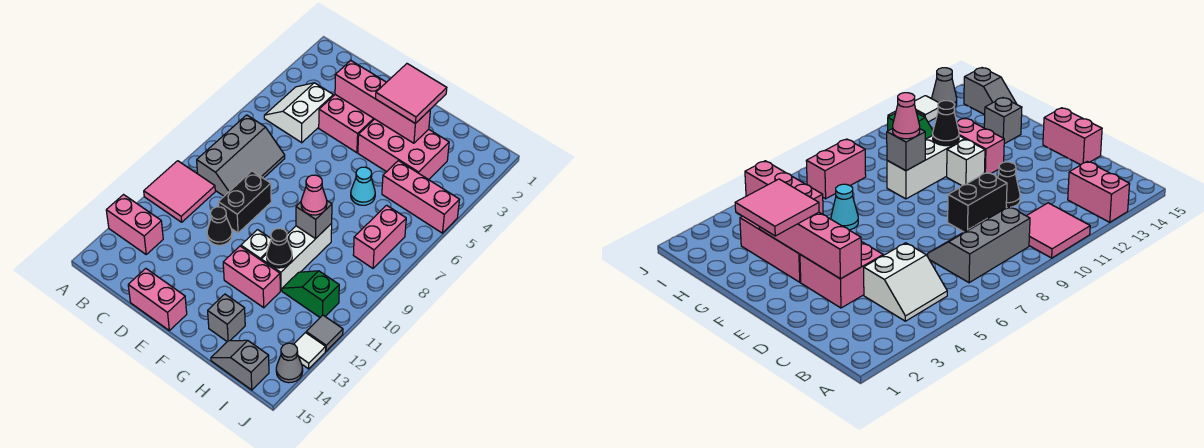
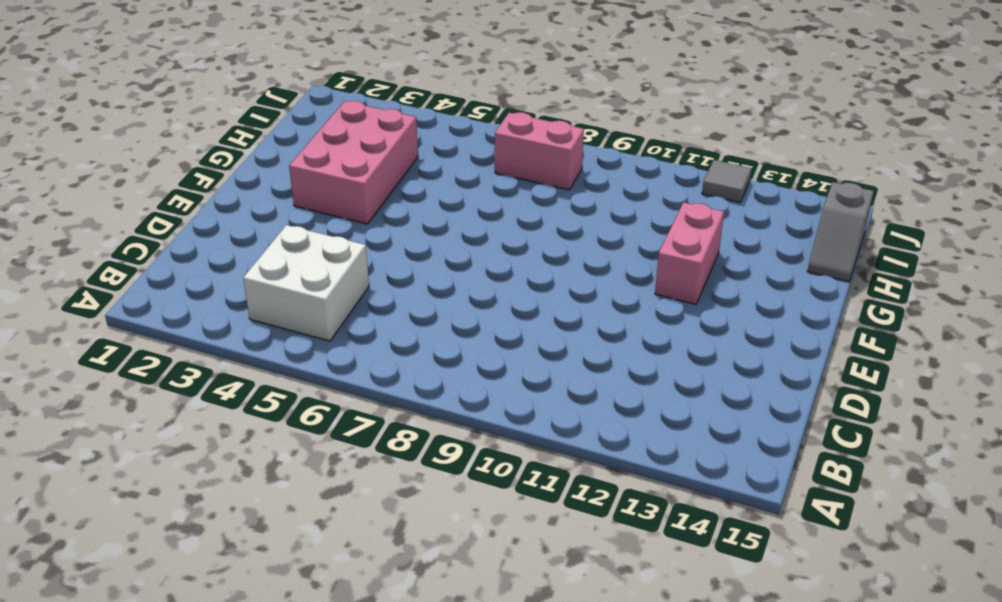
white 2x2 brick [243,225,369,341] -> white 2x2 slope [264,83,333,143]
none -> pink 2x2 tile [144,161,215,222]
none -> pink 1x2 brick [106,195,163,254]
none -> grey 2x3 slope [197,115,285,196]

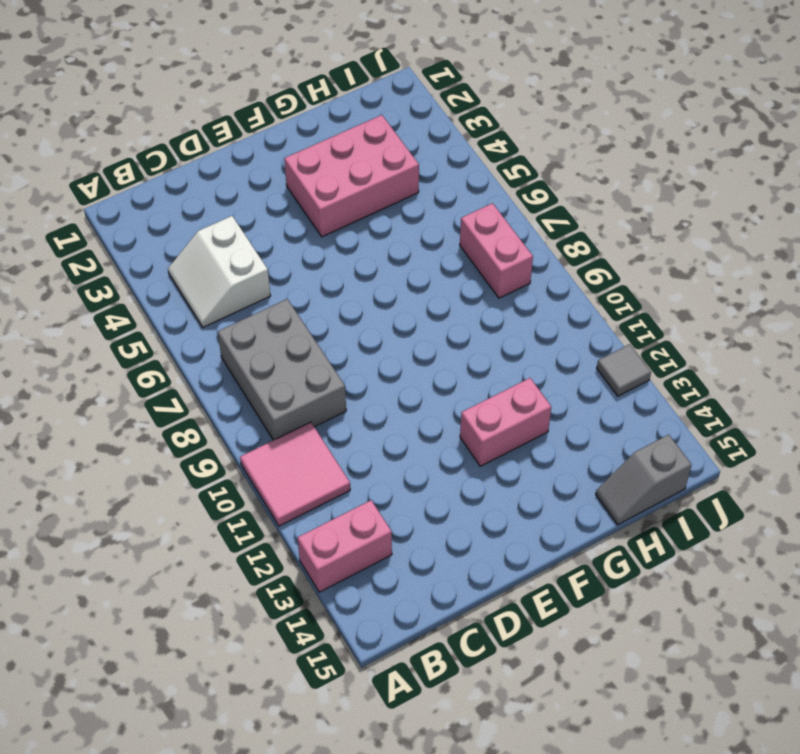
grey 2x3 brick [218,299,346,440] -> grey 2x3 slope [197,115,285,196]
none -> pink 2x2 brick [319,95,374,153]
none -> black 1x2 brick [218,171,271,233]
none -> black 1x1 cone [207,207,232,245]

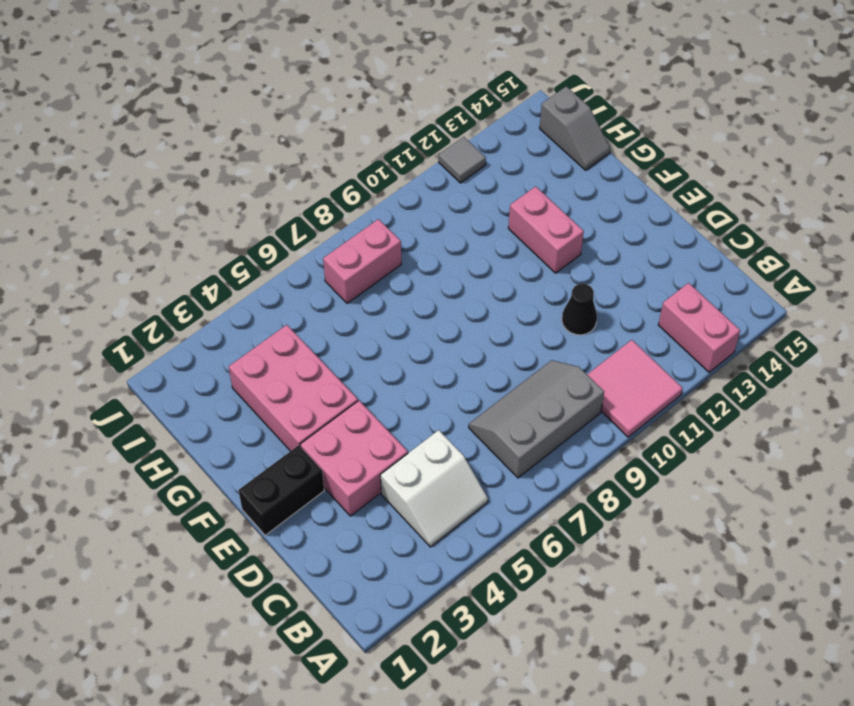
black 1x2 brick [238,445,324,535] -> black 1x2 brick moved to [218,171,271,233]
none -> pink 1x2 brick [128,269,187,330]
none -> white 1x1 brick [241,230,271,260]
none -> cyan 1x1 cone [351,167,375,205]

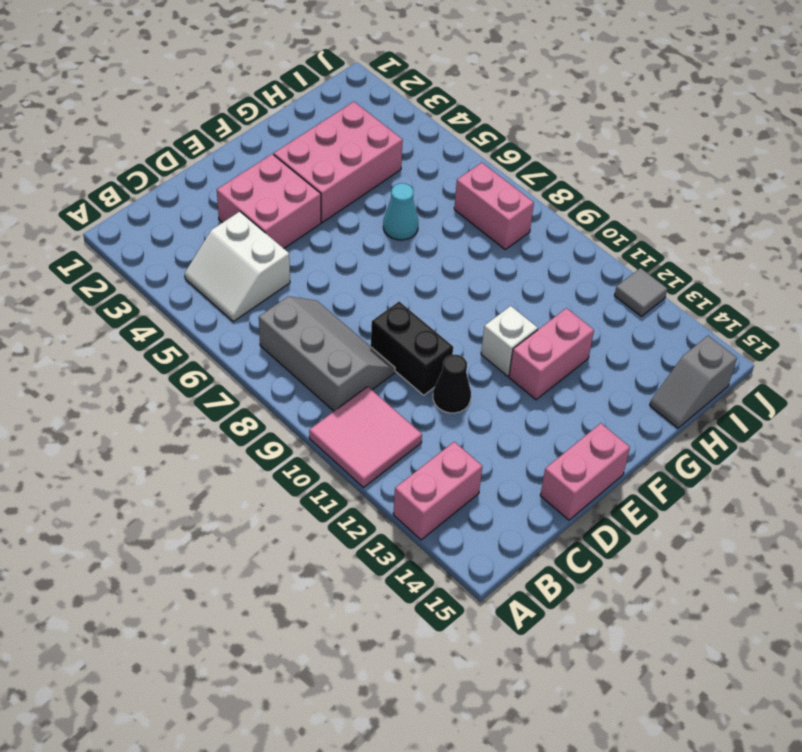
none -> white 1x3 brick [261,224,332,291]
none -> grey 1x1 brick [208,294,245,341]
none -> pink 1x3 brick [382,161,459,233]

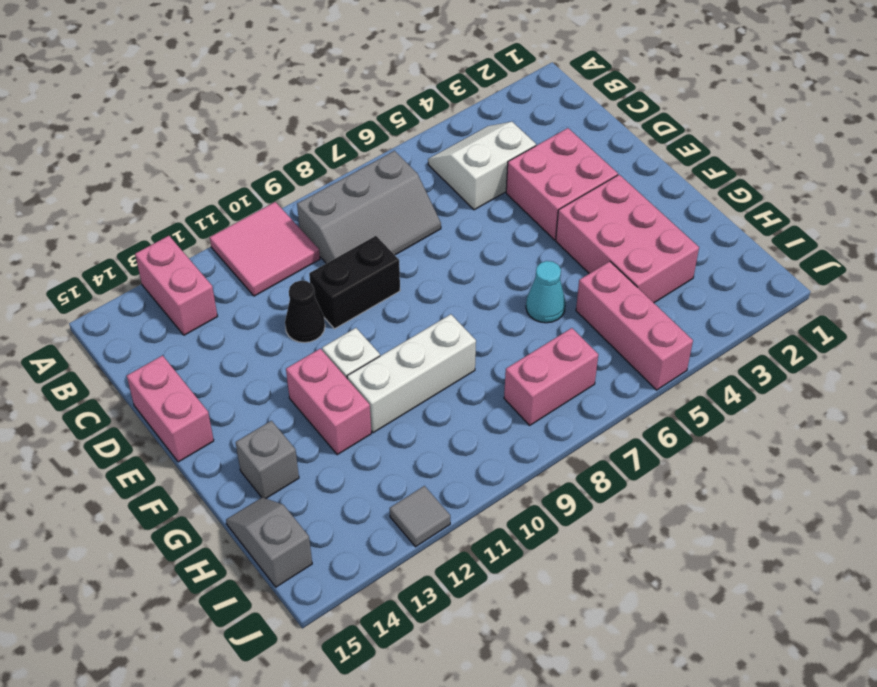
none -> green 1x2 slope [282,271,339,317]
none -> white 1x1 tile [294,333,326,369]
none -> grey 1x1 cone [276,343,303,383]

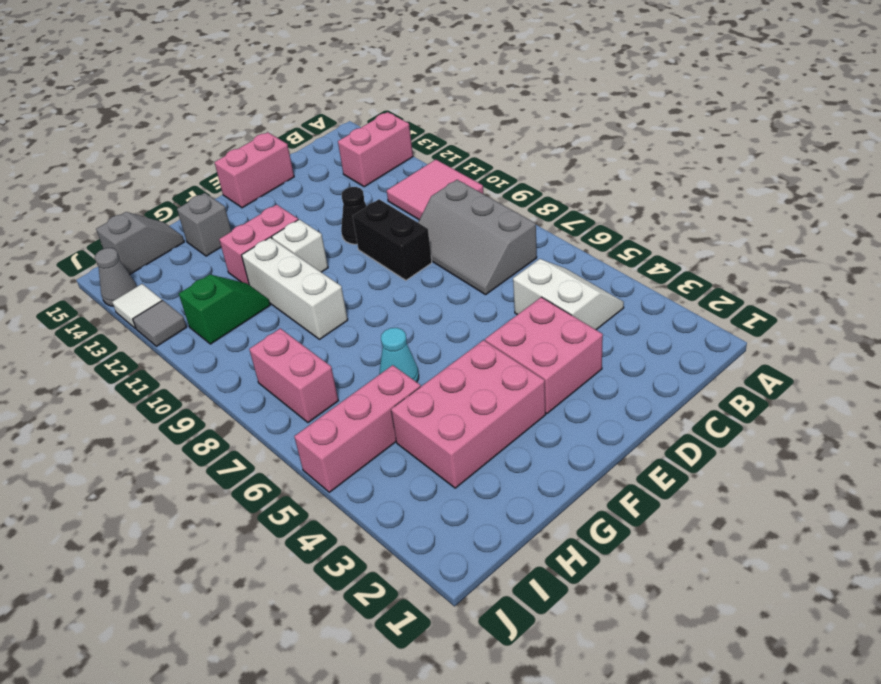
none -> pink 1x4 brick [335,61,430,143]
none -> grey 1x1 brick [296,201,332,239]
none -> black 1x1 cone [267,228,292,268]

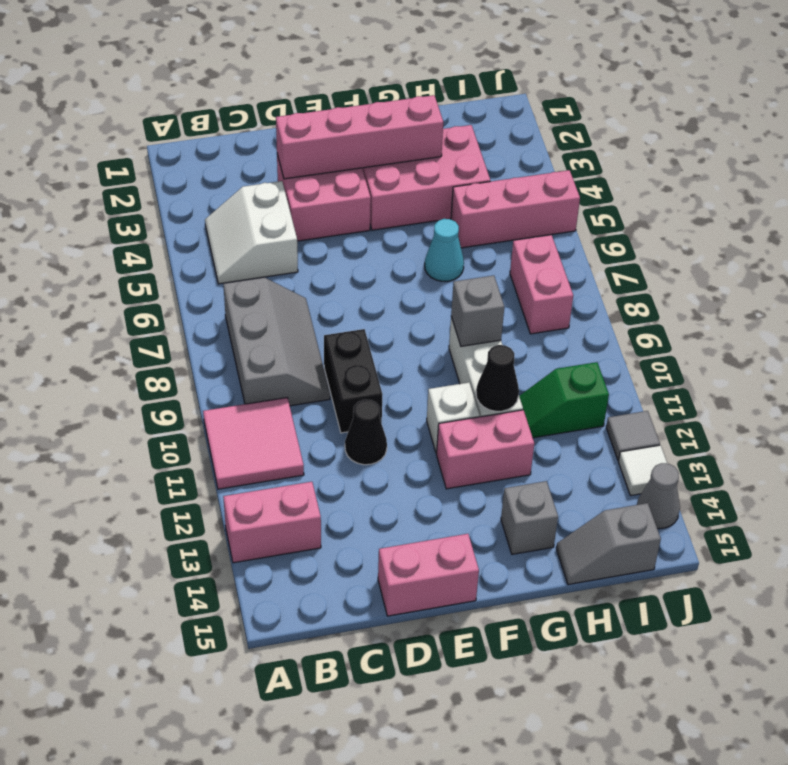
none -> pink 2x2 tile [376,64,447,124]
none -> pink 1x1 cone [301,175,327,215]

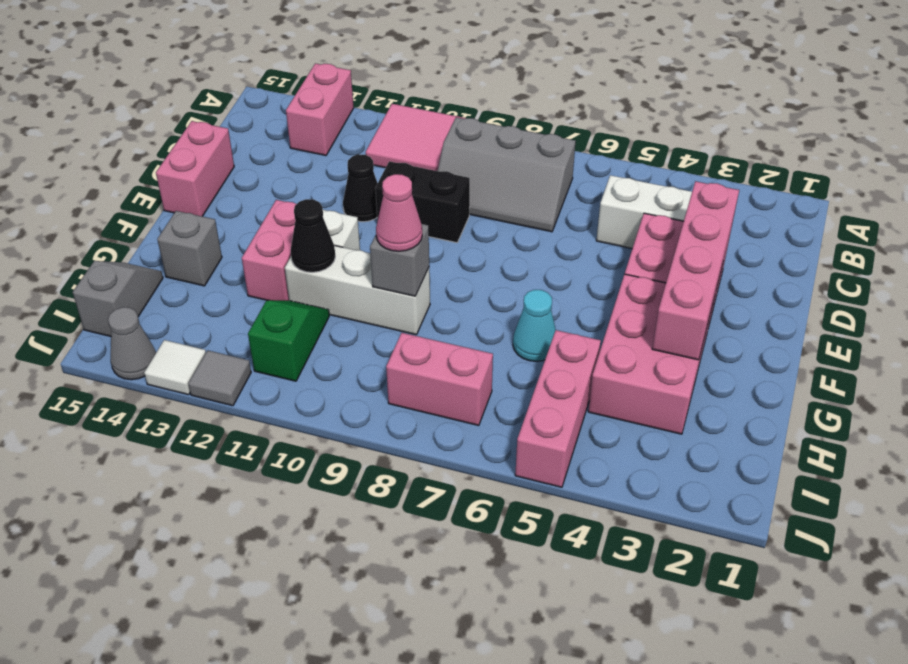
none -> pink 2x2 tile [376,64,447,124]

